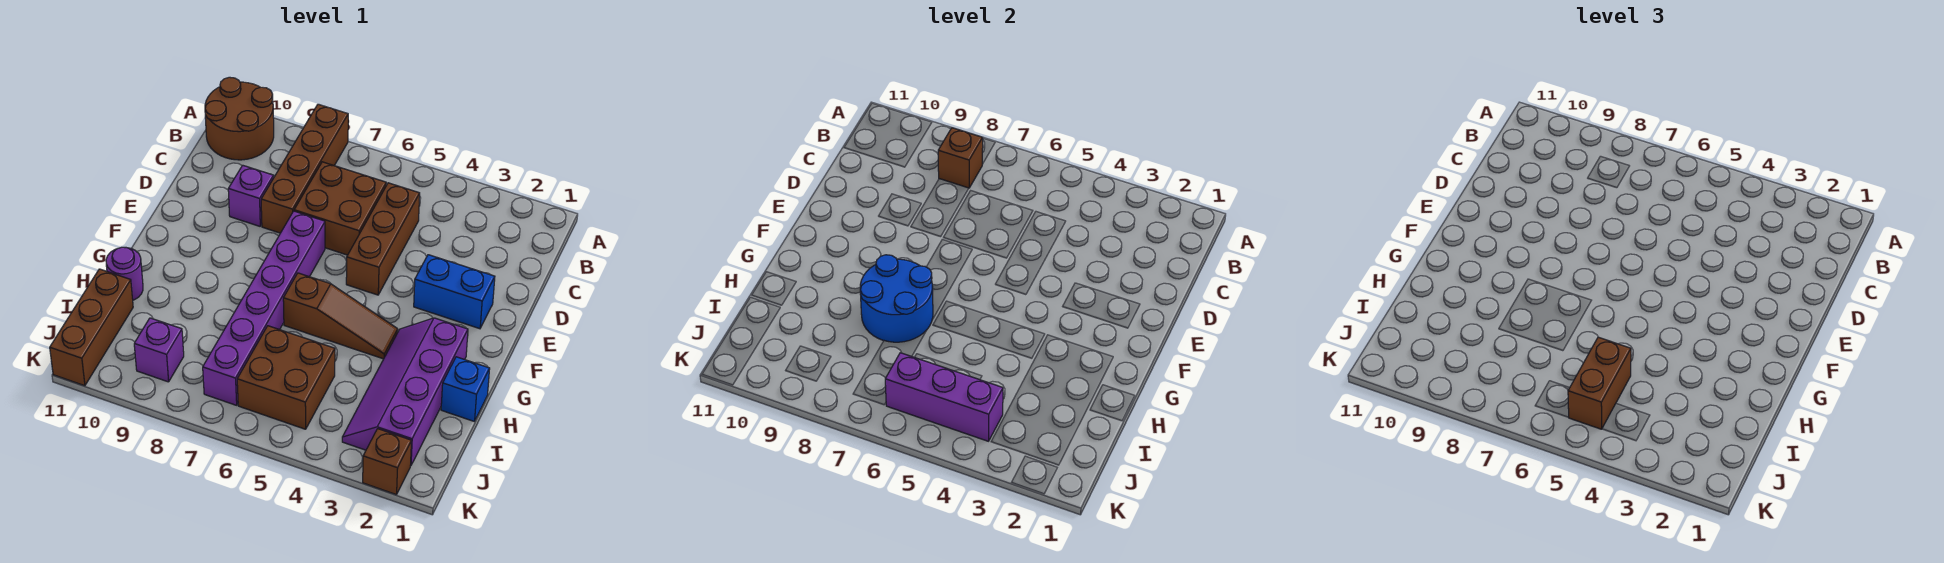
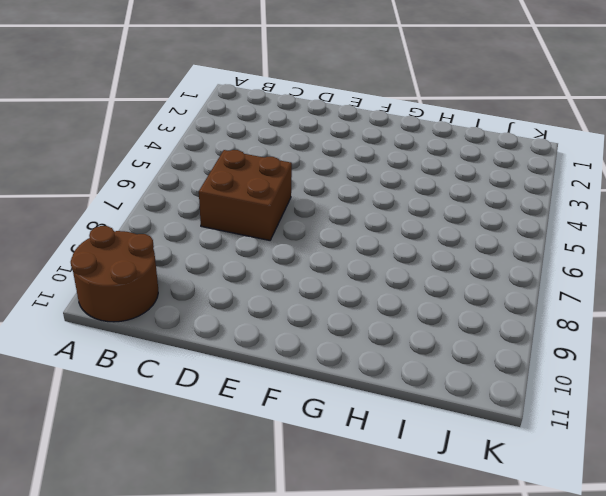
none -> brown 1x4 brick [261,104,348,233]
none -> brown 1x3 brick [346,183,420,295]
none -> purple 1x1 brick [228,165,274,226]

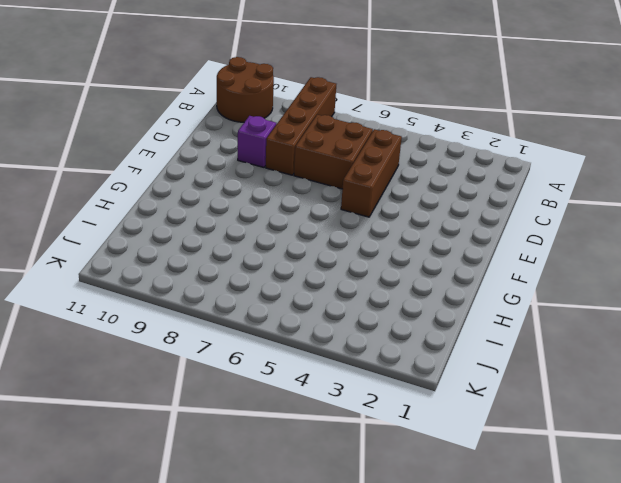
none -> blue 1x2 brick [414,255,495,329]
none -> purple 1x6 brick [203,211,325,405]
none -> purple 2x4 slope [342,318,468,466]

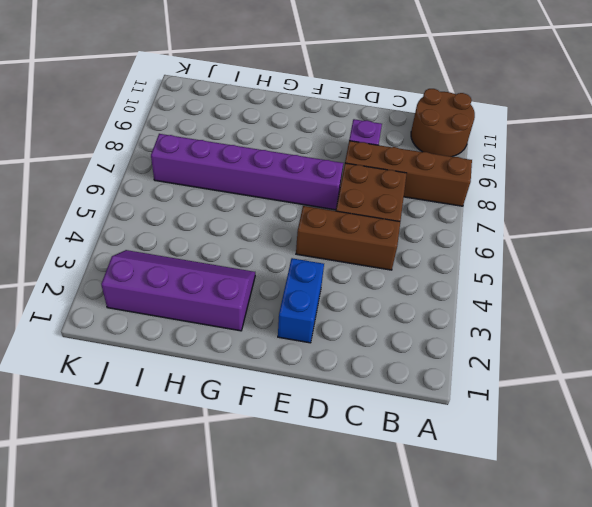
none -> brown 1x3 slope [283,273,398,359]
none -> blue 1x1 brick [441,357,490,421]
none -> purple 1x1 round brick [106,247,143,300]

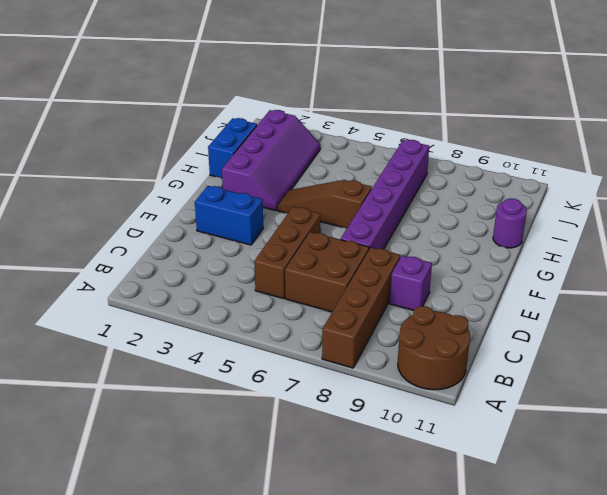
blue 1x2 brick [208,118,257,178] -> blue 1x1 brick [441,357,490,421]
none -> brown 2x2 brick [237,326,335,429]
none -> brown 1x3 brick [50,269,133,386]
none -> purple 1x1 brick [134,318,184,382]

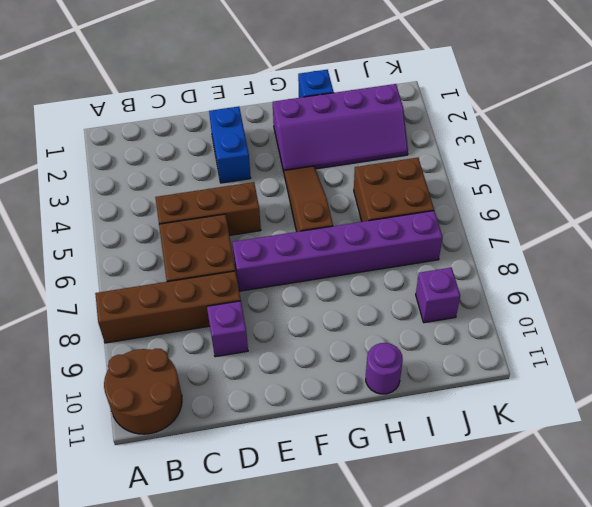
none -> brown 1x3 brick [50,269,133,386]
none -> brown 1x1 brick [363,429,411,495]
none -> brown 1x1 brick [938,128,983,188]

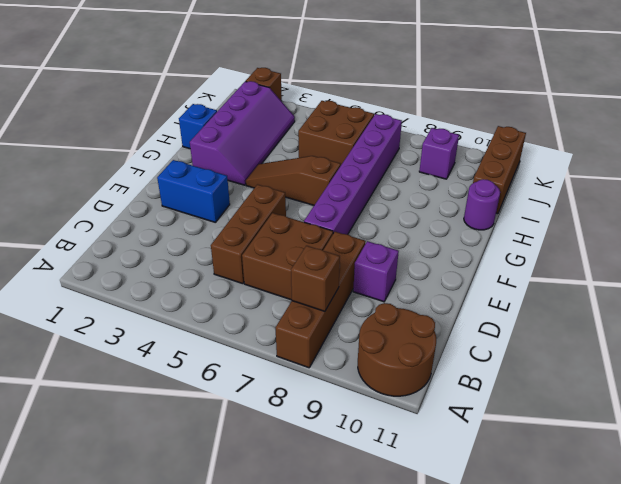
none -> blue 2x2 round brick [860,255,933,342]
none -> purple 1x3 brick [885,353,1003,441]
none -> brown 1x2 brick [1568,337,1631,429]

